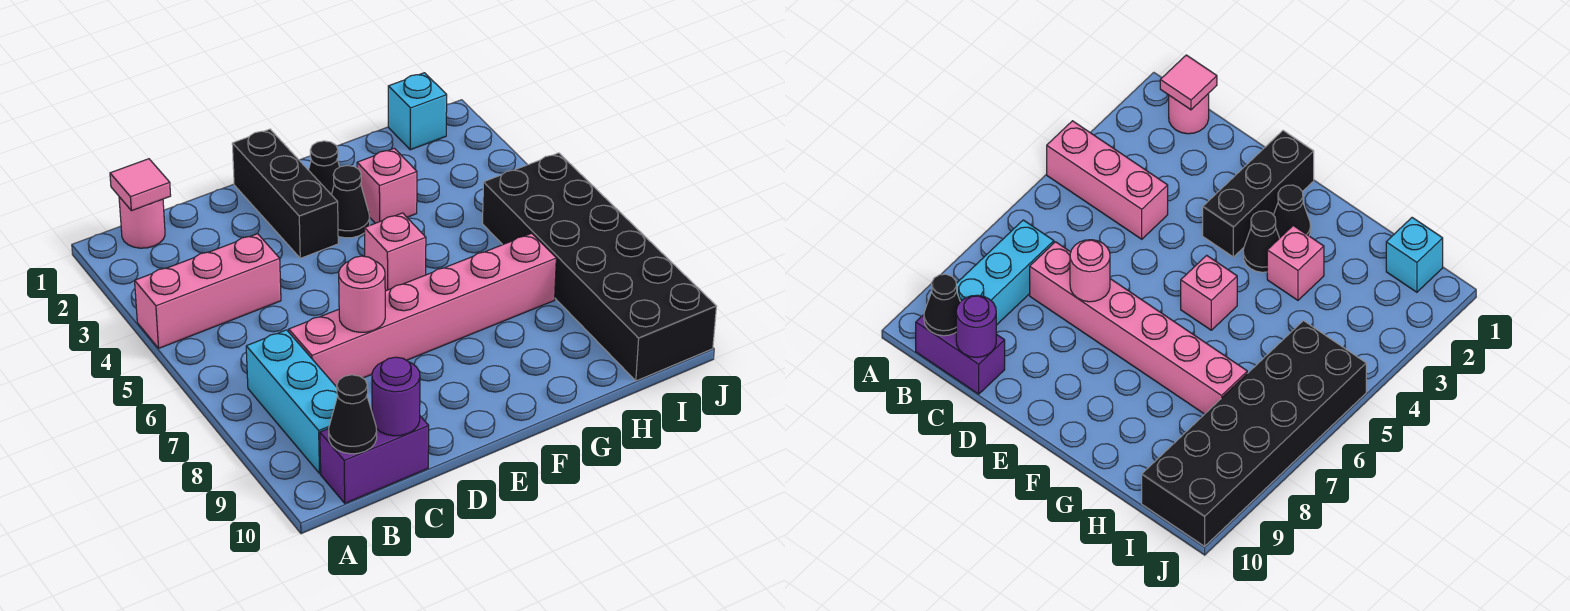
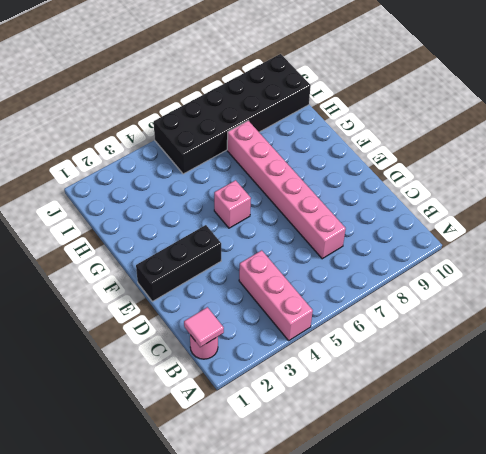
none -> cyan 1x3 brick [246,330,338,473]
none -> purple 1x2 brick [320,416,429,503]
none -> black 1x1 cone [309,141,339,195]

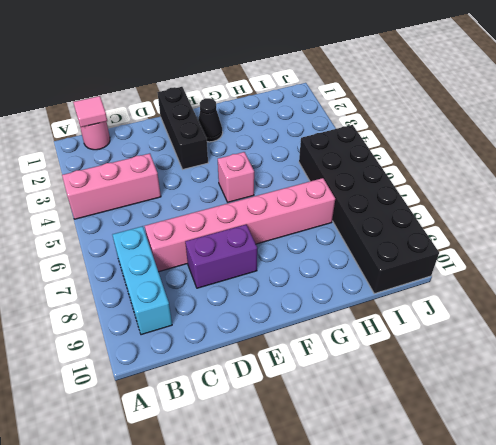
purple 1x2 brick [185,225,257,288] -> purple 1x2 brick moved to [320,416,429,503]
none -> black 1x1 cone [332,166,370,238]
none -> pink 1x1 brick [357,148,417,223]
none -> cyan 1x1 brick [388,73,447,150]

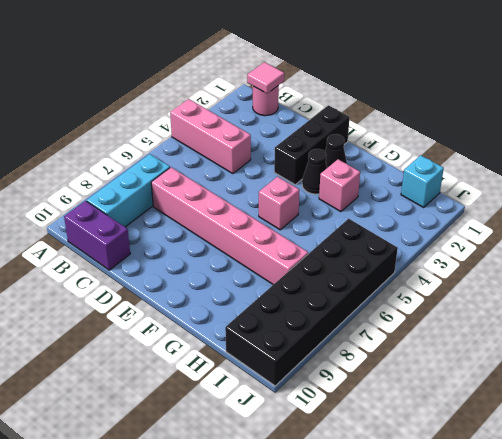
none -> black 1x1 cone [329,375,377,454]
none -> purple 1x1 round brick [372,357,420,436]
none -> pink 1x1 round brick [339,256,385,332]

